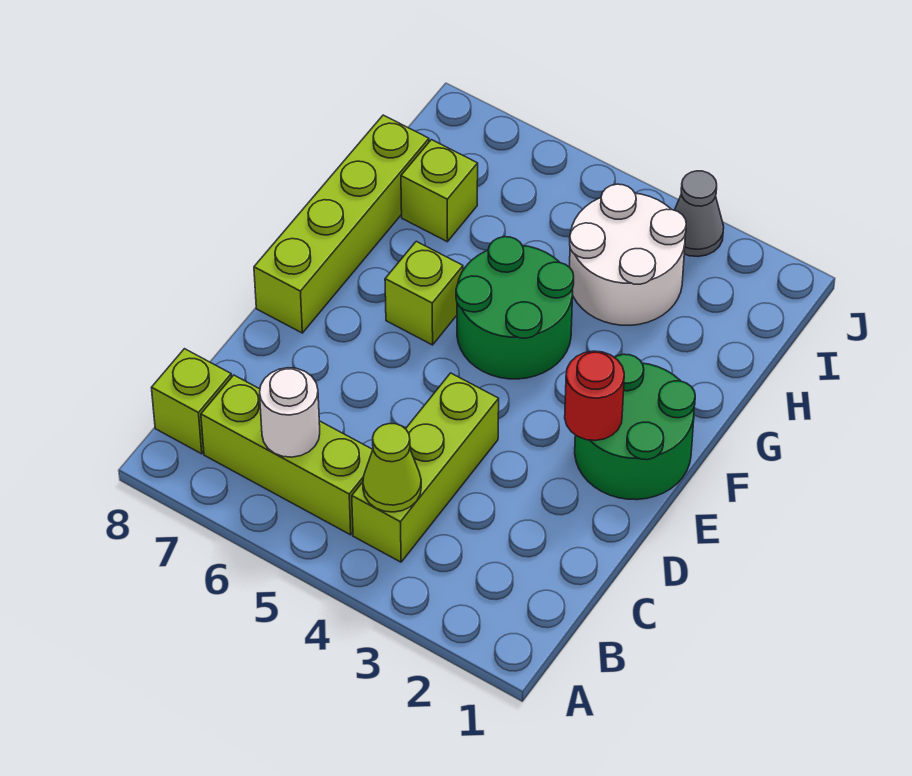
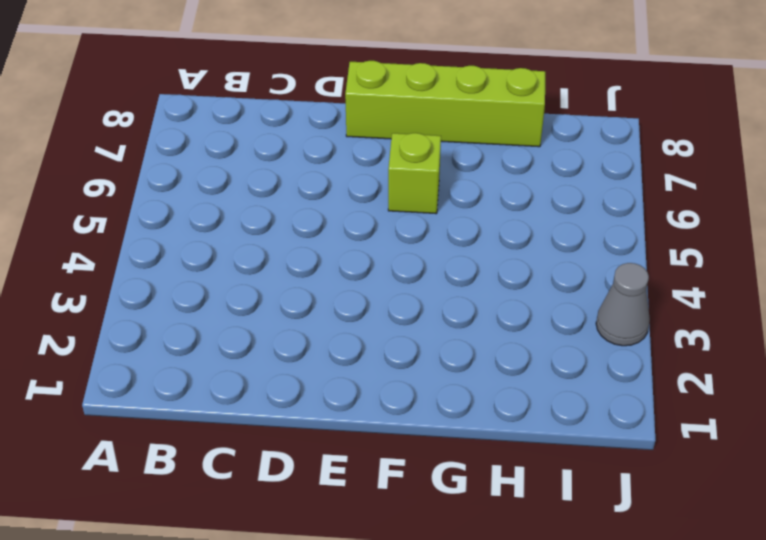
none -> lime 1x3 brick [352,373,499,562]
none -> lime 1x3 brick [201,375,373,535]
none -> lime 1x1 brick [151,349,232,454]

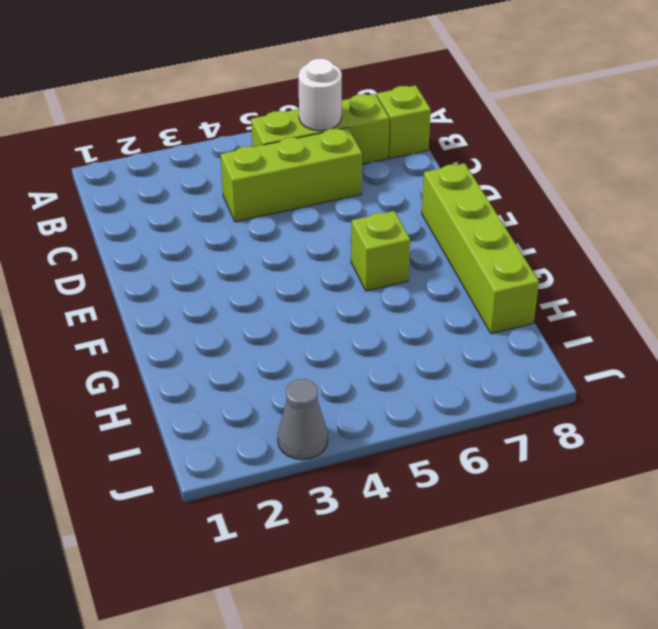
lime 1x3 brick [221,128,362,222] -> lime 1x3 brick turned to [352,373,499,562]
none -> green 2x2 round brick [575,354,695,500]
none -> green 2x2 round brick [456,237,574,379]
none -> white 2x2 round brick [569,184,686,325]

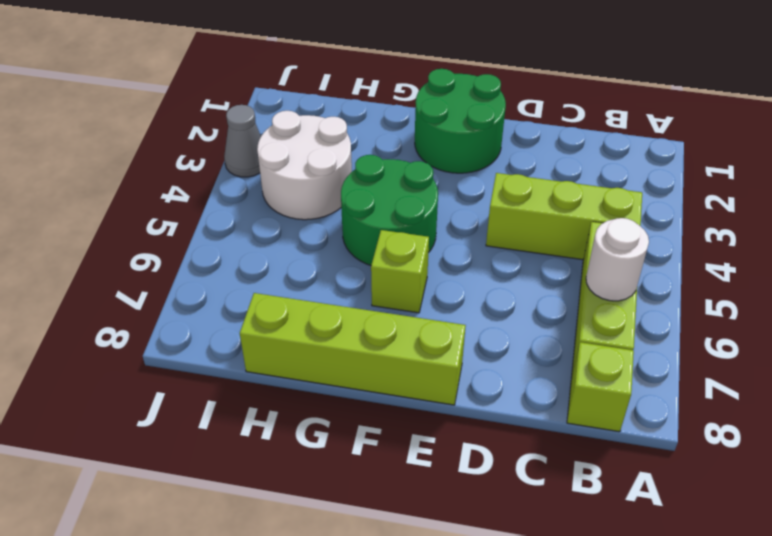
none -> lime 1x1 brick [401,140,478,242]
none -> lime 1x1 cone [363,424,421,512]
none -> red 1x1 round brick [565,351,624,441]

